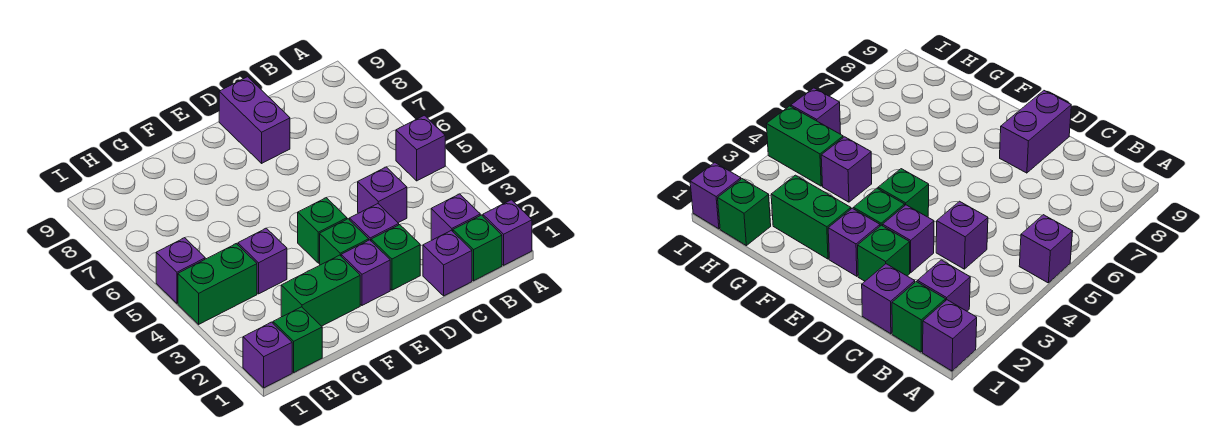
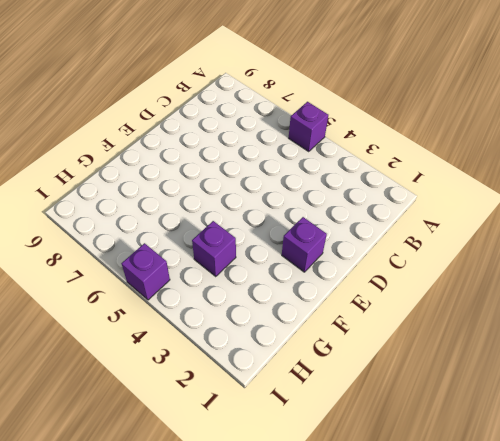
none -> purple 1x1 brick [483,200,532,265]
none -> green 1x1 brick [453,215,502,281]
none -> purple 1x1 brick [431,194,480,240]

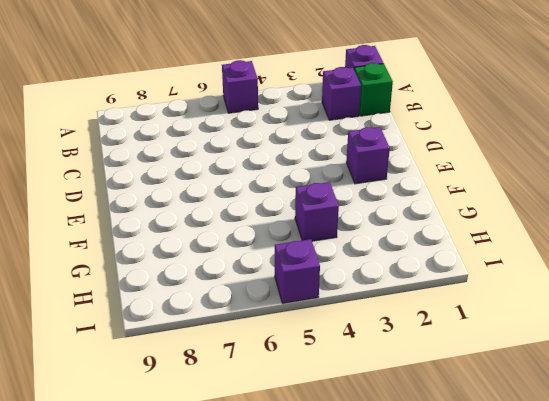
none -> purple 1x1 brick [423,230,472,296]
none -> purple 1x1 brick [358,167,407,223]
none -> green 1x1 brick [371,225,420,290]

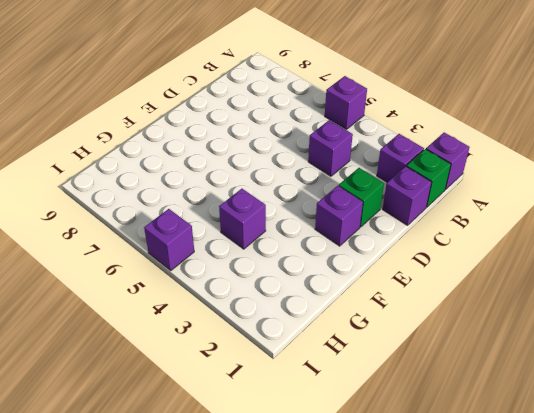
none -> purple 1x1 brick [350,204,399,241]
none -> purple 1x2 brick [219,77,290,163]
none -> green 1x1 brick [320,219,369,265]

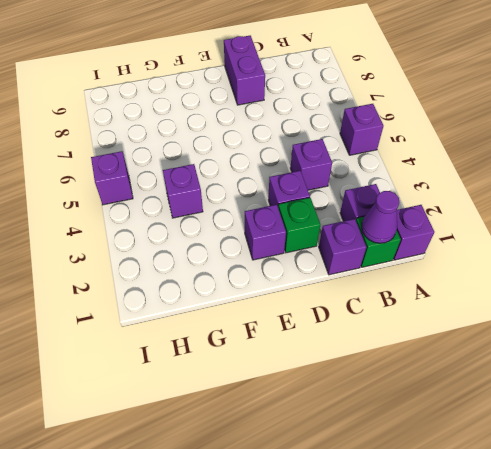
purple 1x1 cone [361,191,399,243] -> none
none -> green 1x1 brick [320,219,369,265]
none -> green 1x1 brick [298,198,347,263]
none -> green 1x2 brick [281,255,360,326]

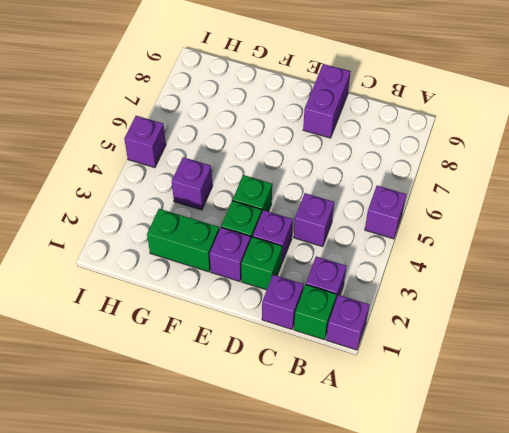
none -> green 1x1 brick [273,307,322,372]
none -> green 1x2 brick [178,244,257,324]
none -> purple 1x1 brick [243,322,292,388]

